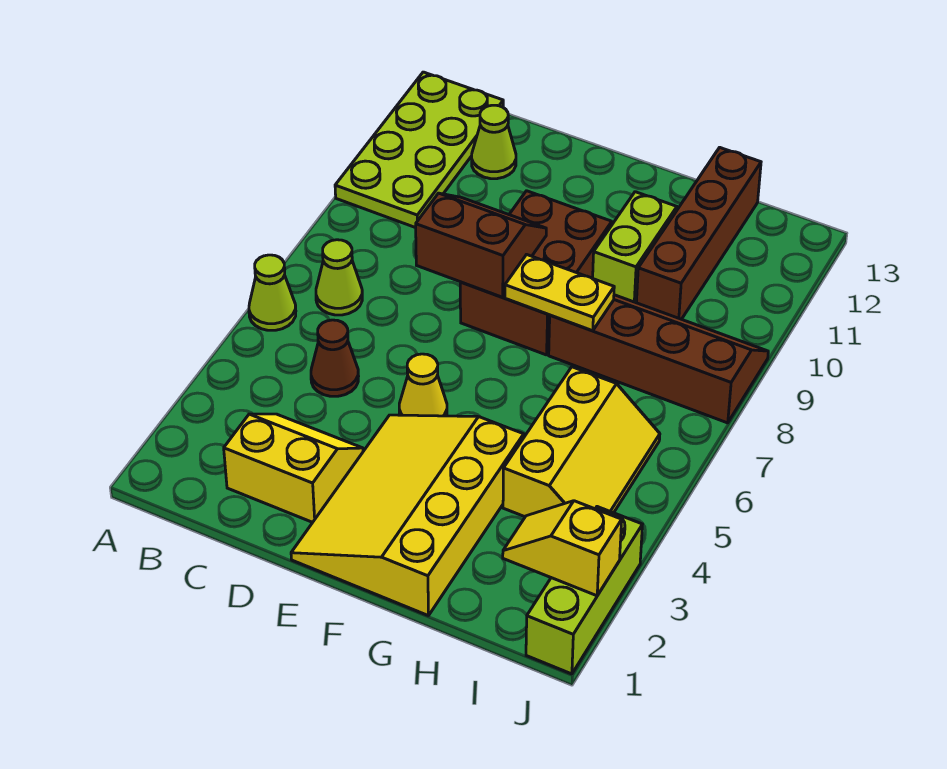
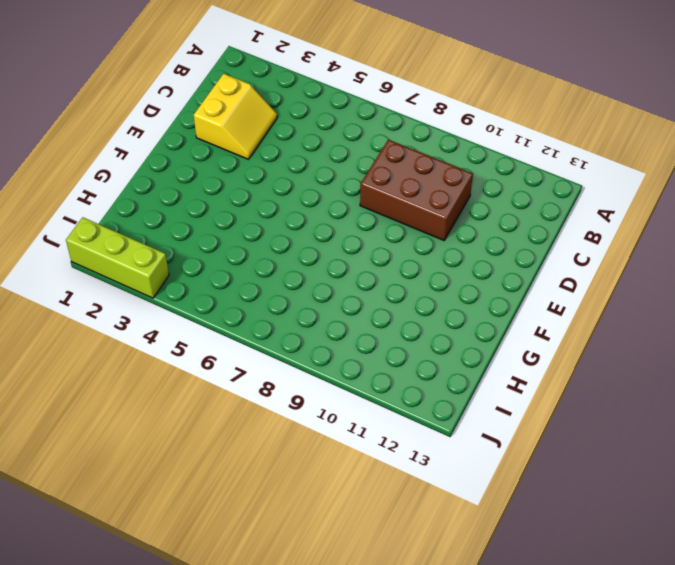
brown 2x3 brick [360,140,473,240] -> brown 2x3 brick moved to [460,191,612,355]
none -> lime 1x1 cone [249,255,296,330]
none -> lime 2x4 plate [335,72,503,228]
none -> lime 1x1 cone [316,240,362,315]

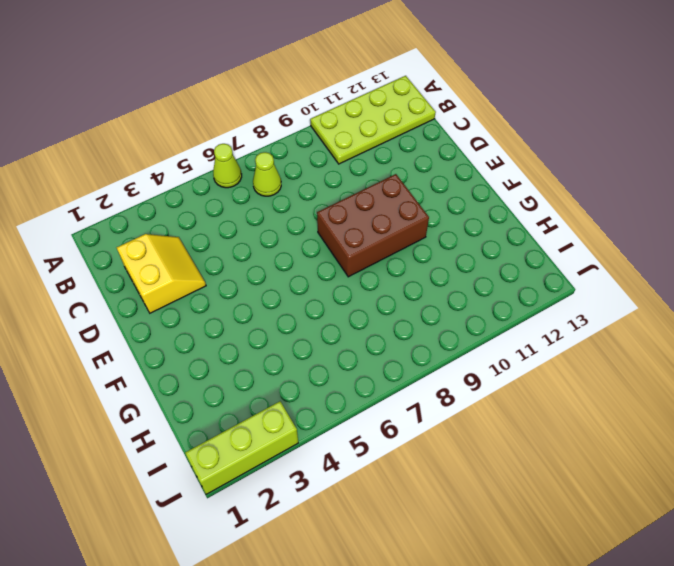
none -> brown 1x1 cone [311,320,359,396]
none -> lime 1x1 cone [472,105,516,179]
none -> yellow 3x4 slope [291,415,524,616]

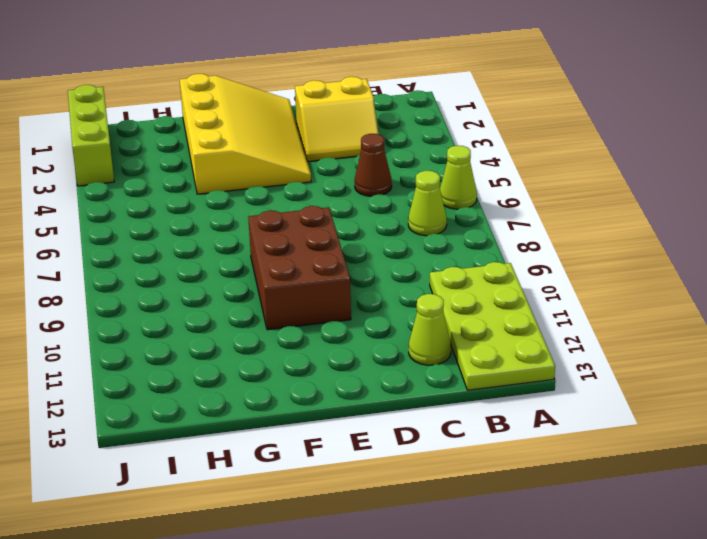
none -> yellow 1x1 cone [399,354,447,416]
none -> brown 2x4 slope [549,295,768,423]
none -> lime 1x2 brick [593,192,677,303]

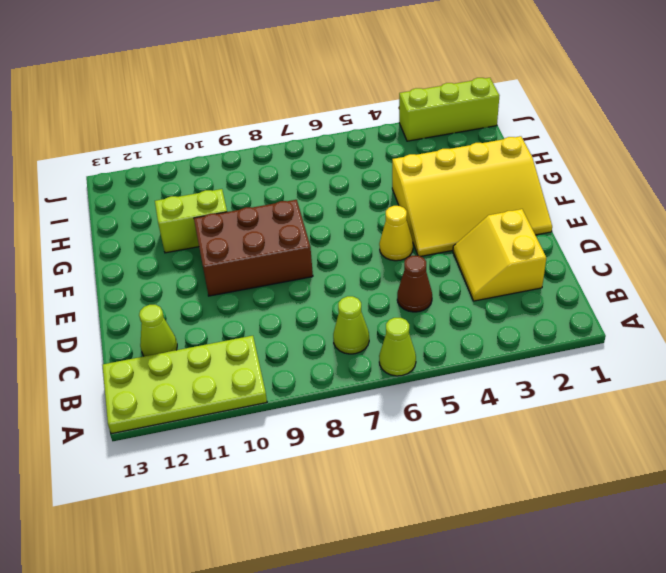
none -> brown 2x4 slope [549,295,768,423]
none -> yellow 2x3 slope [503,367,660,517]
none -> brown 1x4 brick [636,147,761,319]

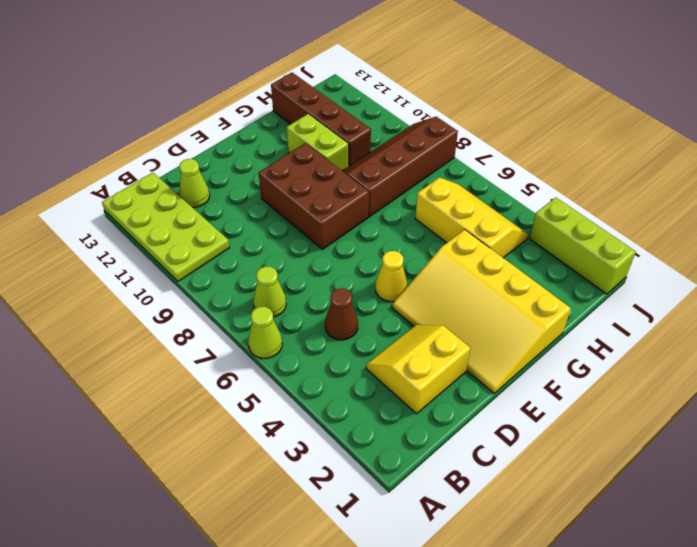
none -> brown 2x2 slope [416,193,546,297]
none -> yellow 1x2 plate [505,255,614,331]
none -> yellow 1x2 slope [503,501,622,596]

